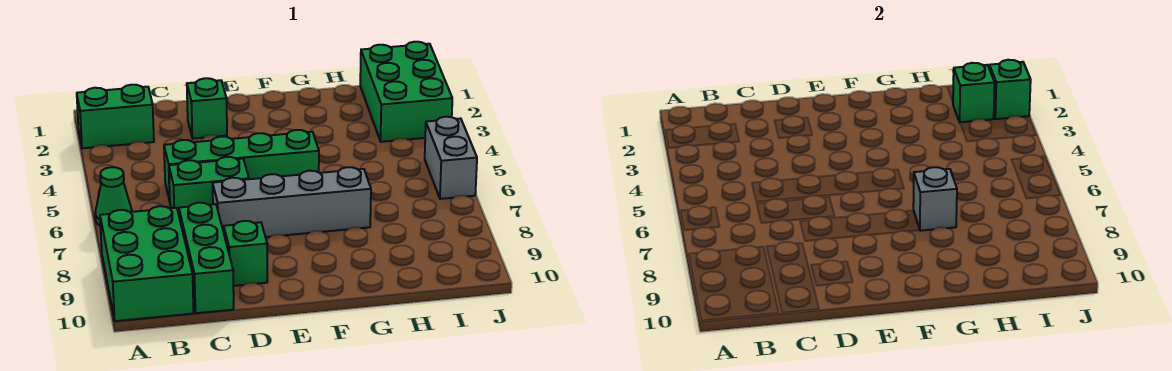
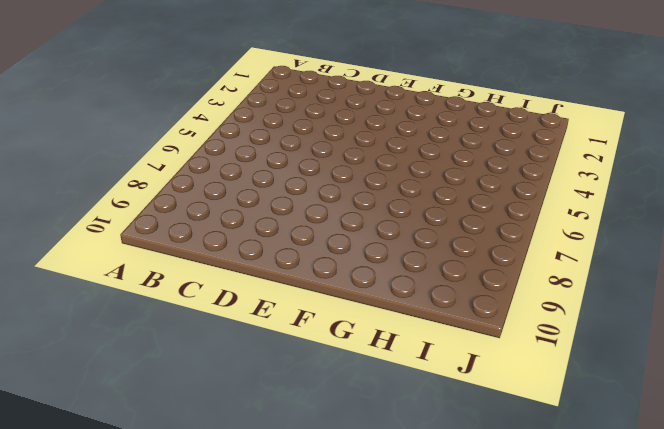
none -> green 1x2 brick [77,85,154,148]
none -> green 1x1 cone [95,167,132,226]
none -> green 2x3 brick [100,206,194,321]

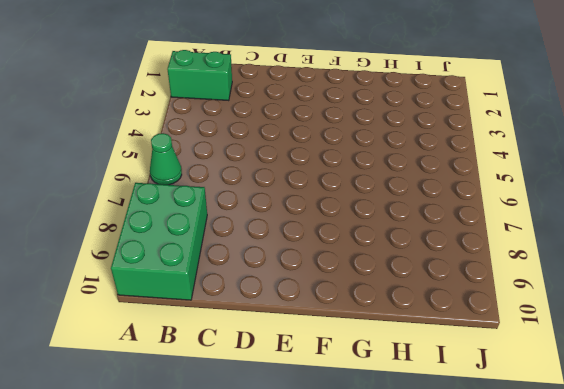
none -> green 1x4 brick [164,130,319,201]
none -> green 1x2 brick [169,157,249,214]
none -> green 1x3 brick [179,203,234,313]

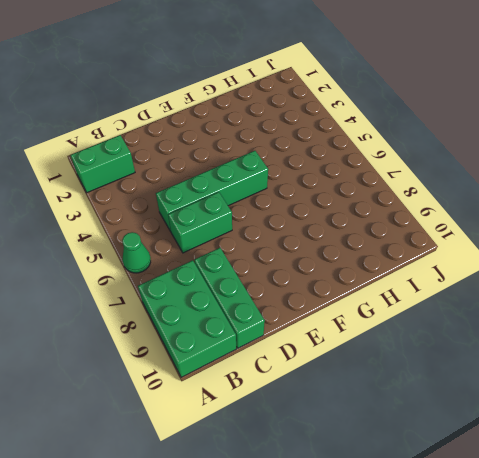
none -> green 1x1 brick [187,78,227,139]
none -> grey 1x4 brick [213,167,371,237]
none -> green 1x1 brick [224,221,267,286]

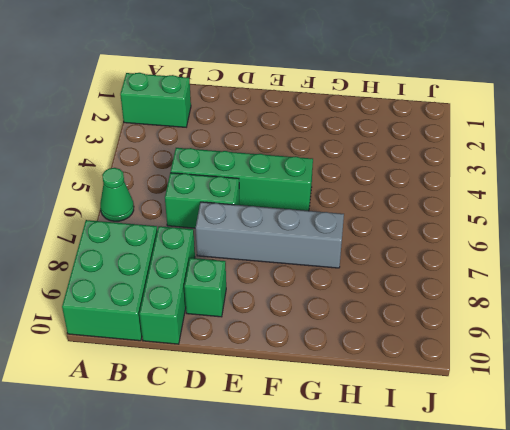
none -> green 1x1 brick [187,78,227,139]
none -> green 2x3 brick [360,42,452,142]
none -> grey 1x2 brick [425,117,477,199]

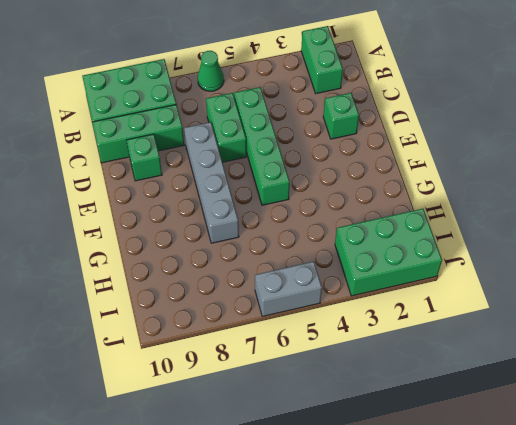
none -> grey 1x1 brick [913,167,957,231]
none -> green 1x1 brick [953,63,995,122]
none -> green 1x1 brick [989,60,1031,119]

